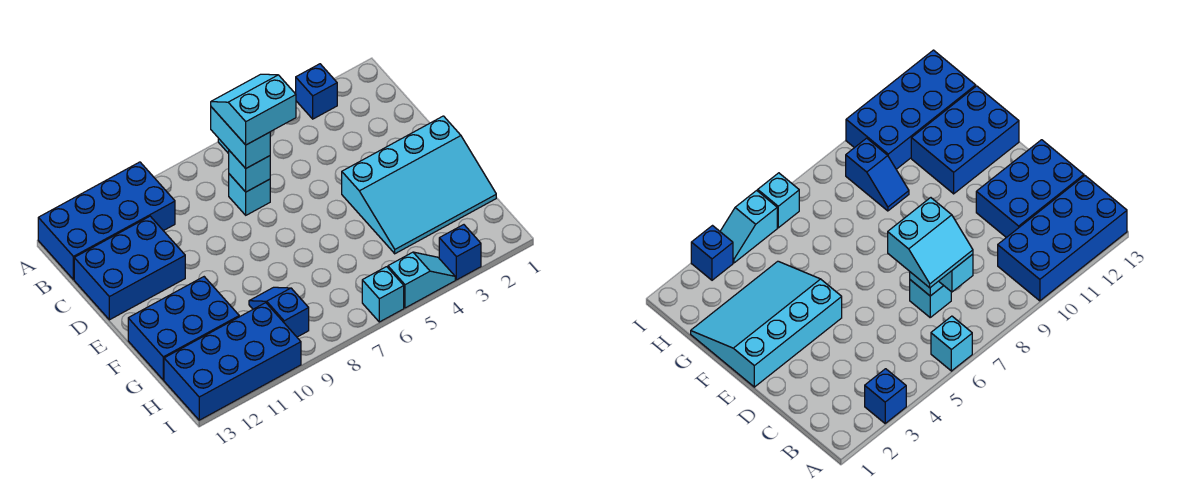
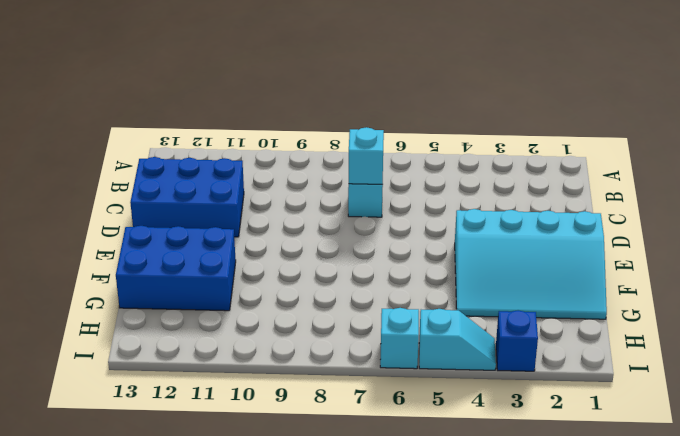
none -> blue 1x1 brick [296,64,337,119]
none -> cyan 1x1 brick [931,316,972,371]
none -> blue 2x4 brick [38,162,175,280]

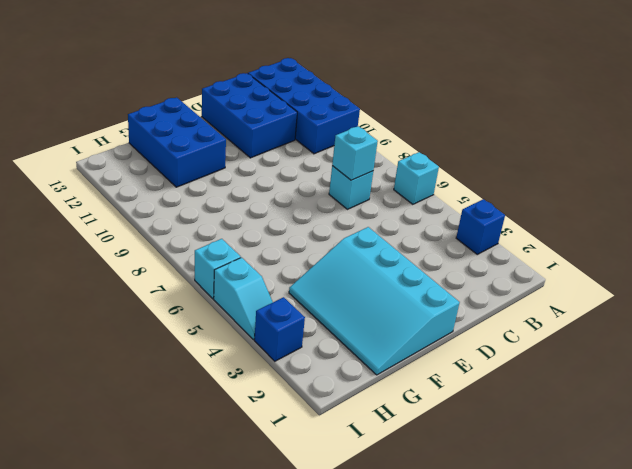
none -> blue 1x2 slope [249,287,309,337]
none -> blue 2x4 brick [164,303,301,420]
none -> cyan 1x2 brick [211,107,270,168]

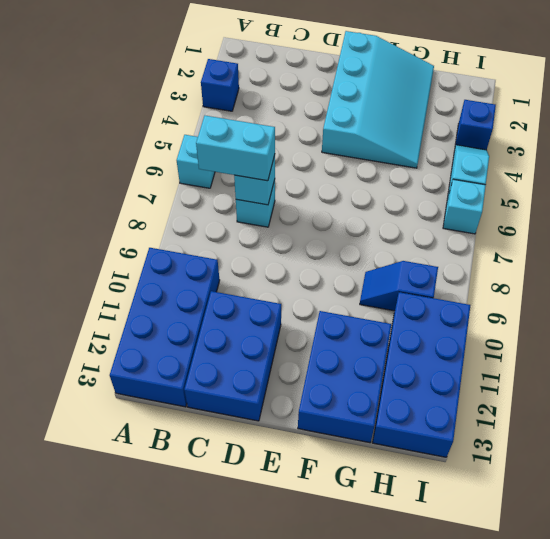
none -> cyan 2x2 slope [211,74,296,145]

